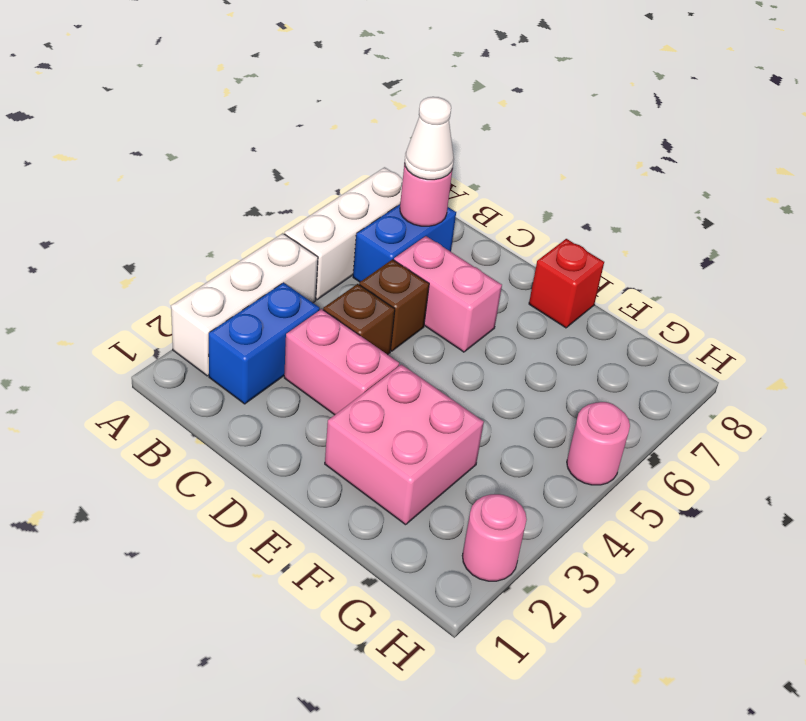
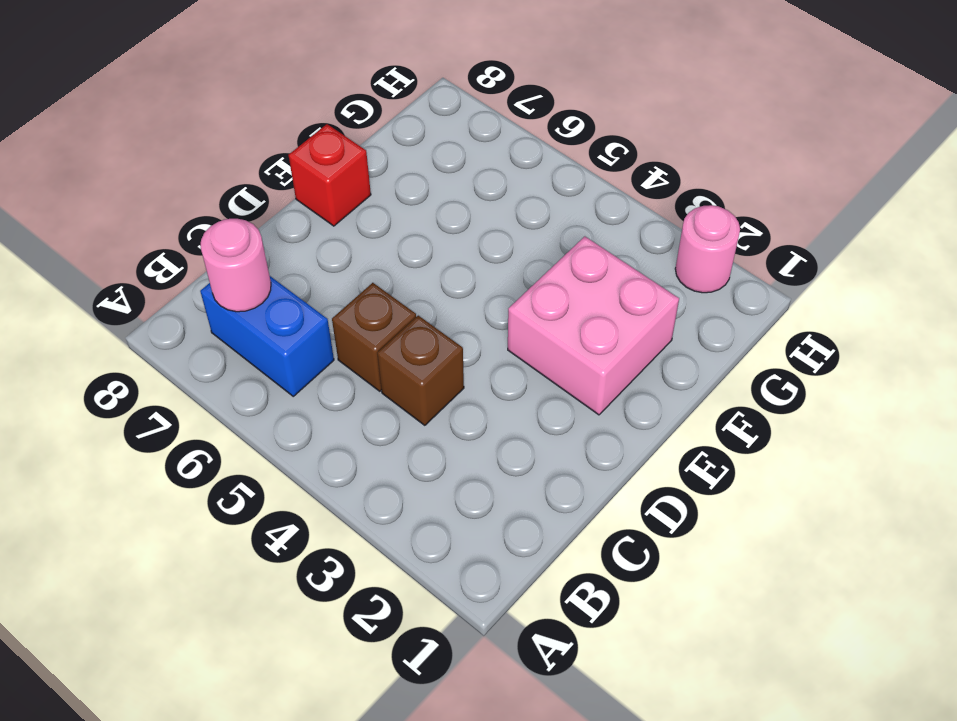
none -> white 1x3 brick [171,233,318,376]
none -> white 1x3 brick [284,167,403,300]
none -> blue 1x2 brick [209,283,320,404]

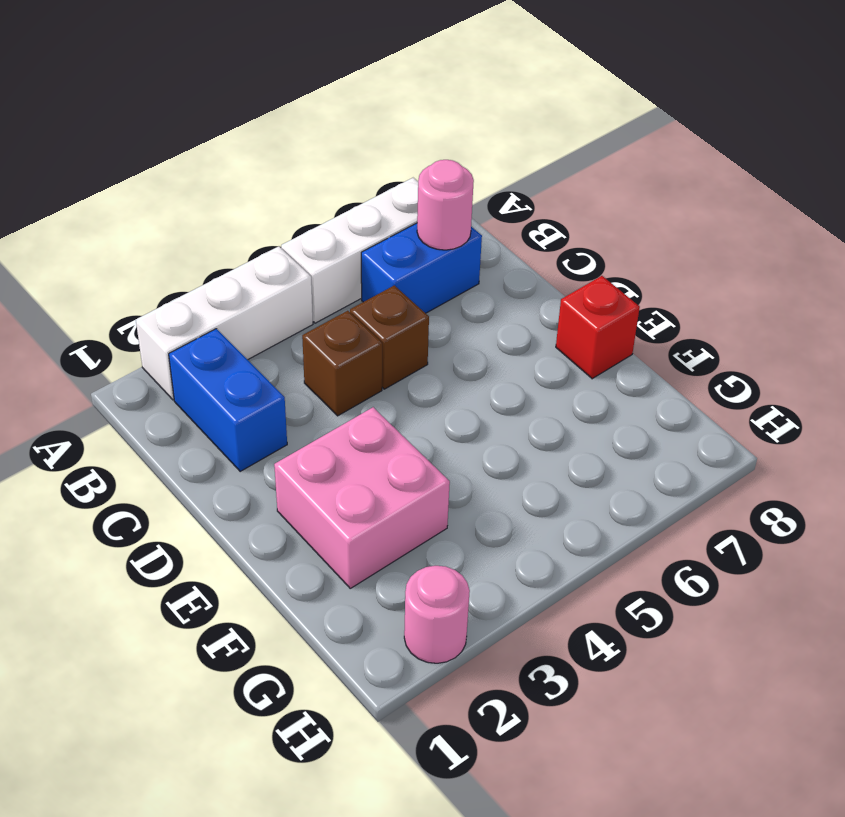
blue 1x2 brick [169,329,287,471] -> blue 1x2 brick turned to [209,283,320,404]
none -> pink 1x2 brick [284,309,399,415]
none -> pink 1x2 brick [394,236,502,352]
none -> pink 1x1 round brick [567,402,630,485]

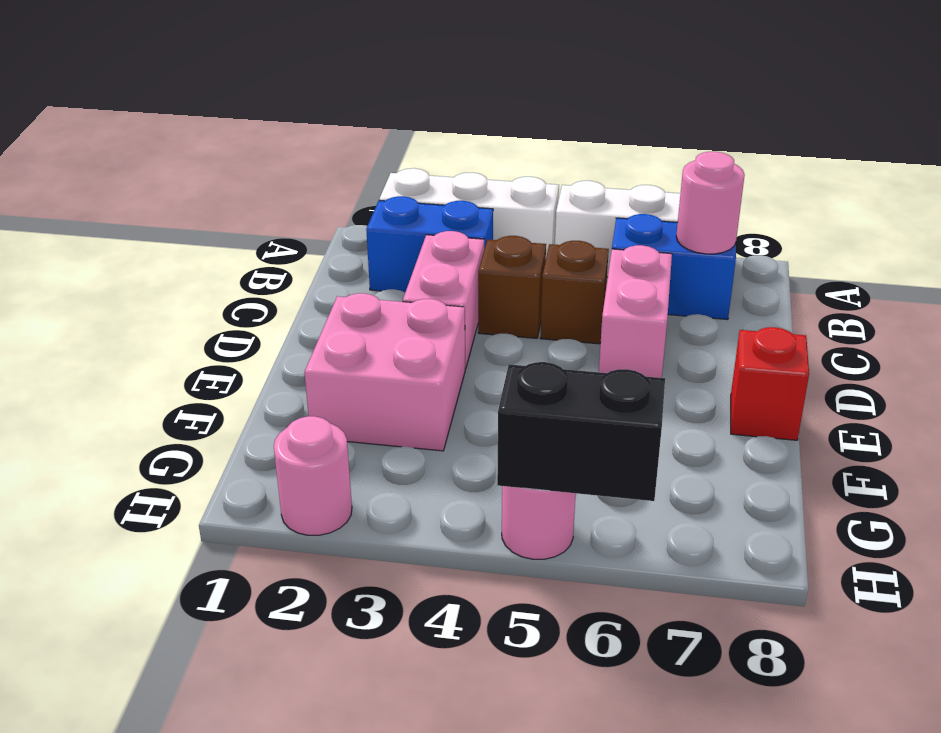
black 1x2 brick [497,362,665,501] -> none
none -> white 1x1 cone [405,97,454,180]

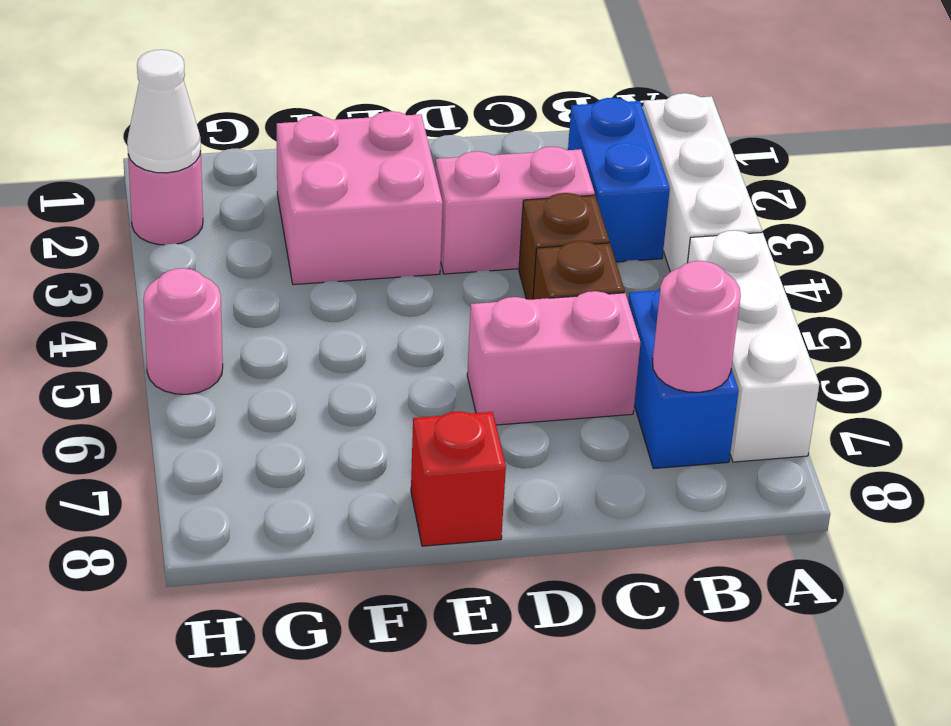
white 1x1 cone [127,50,201,173] -> white 1x1 cone moved to [405,97,454,180]

